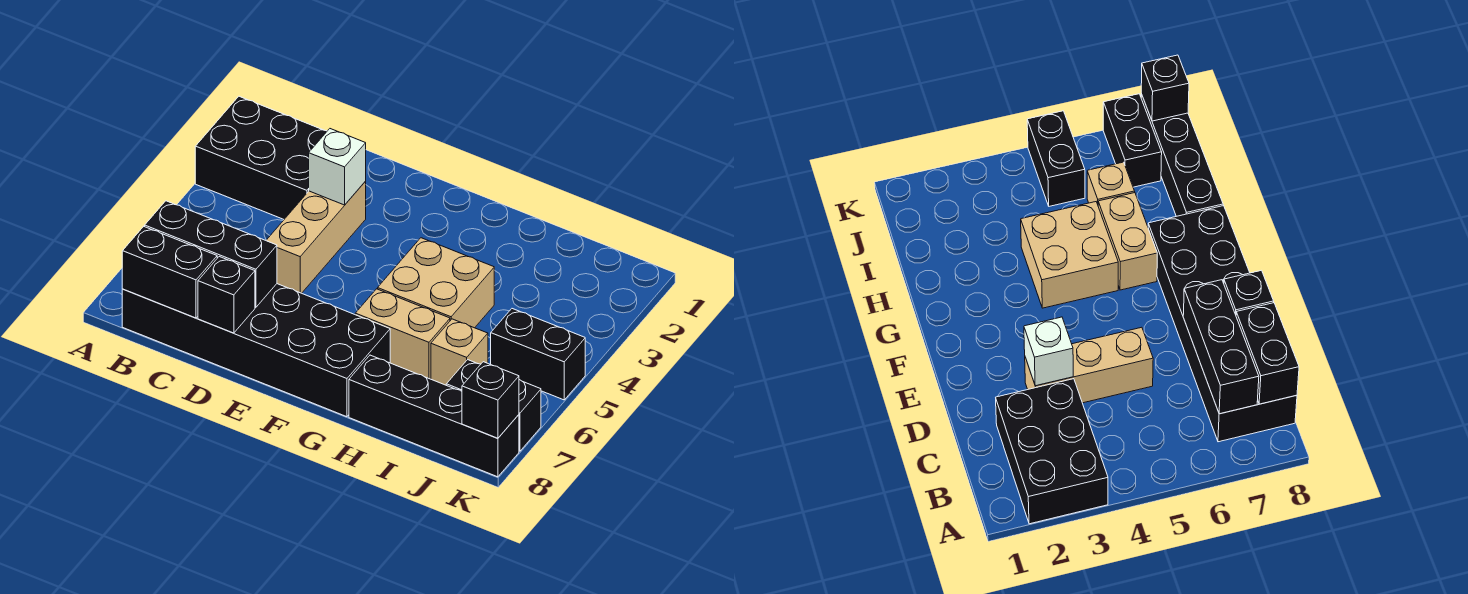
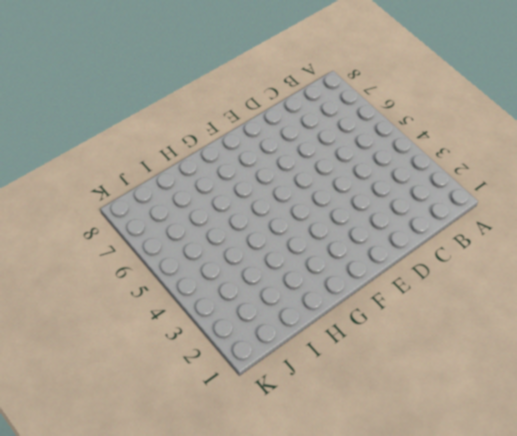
none -> black 2x3 brick [195,96,327,219]
none -> black 2x6 brick [122,284,390,417]
none -> tan 1x3 brick [266,181,366,293]

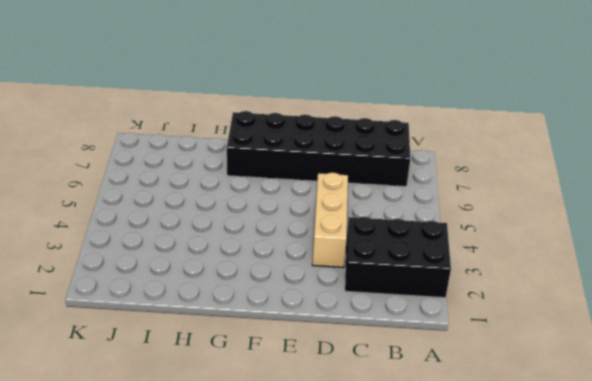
none -> tan 2x2 brick [378,238,494,328]
none -> tan 1x2 brick [355,289,450,379]
none -> black 1x4 brick [349,355,519,477]

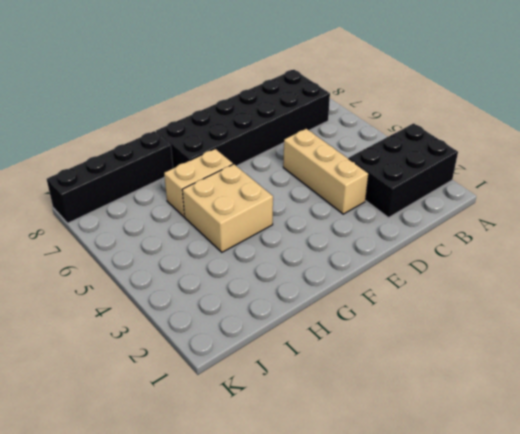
none -> tan 1x1 brick [431,319,488,385]
none -> black 1x2 brick [491,309,585,400]
none -> black 1x2 brick [446,360,541,451]

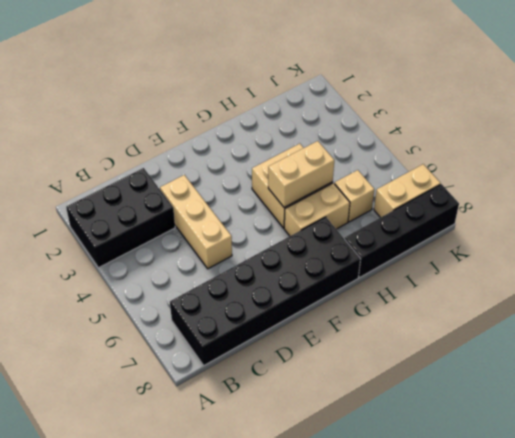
tan 1x2 brick [268,141,334,207] -> none
tan 1x2 brick [374,164,441,218] -> black 1x2 brick [446,360,541,451]
none -> black 1x2 brick [491,309,585,400]
none -> black 1x3 brick [145,201,277,307]
none -> black 1x2 brick [122,226,217,318]

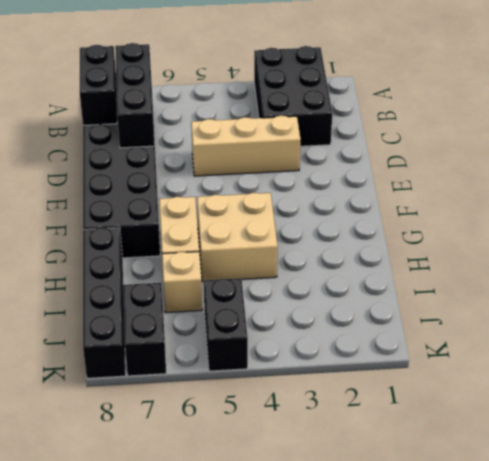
none -> white 1x1 brick [309,129,366,205]
none -> black 1x1 brick [198,257,255,333]
none -> black 1x1 brick [462,362,519,438]

